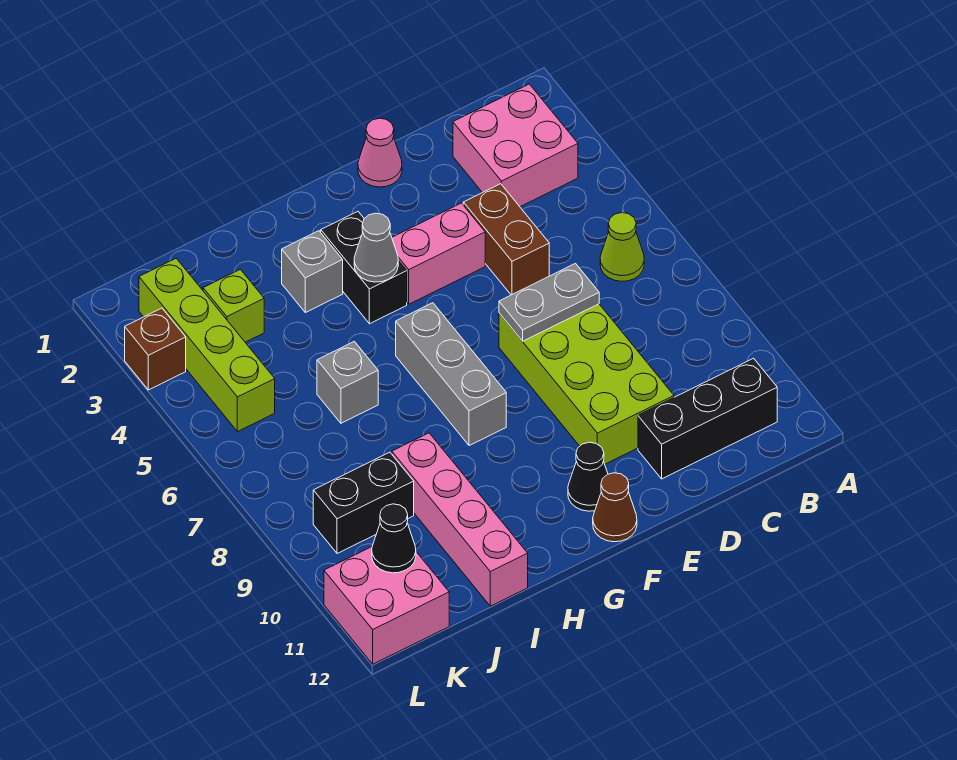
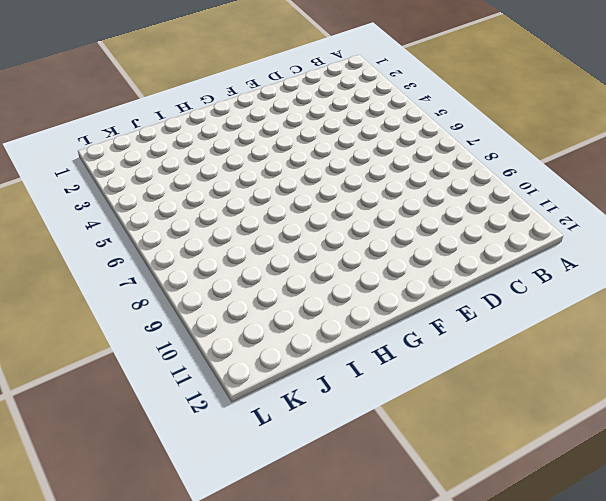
none -> pink 2x2 brick [453,84,578,207]
none -> lime 1x1 cone [600,213,644,281]
none -> black 1x3 brick [638,358,777,479]

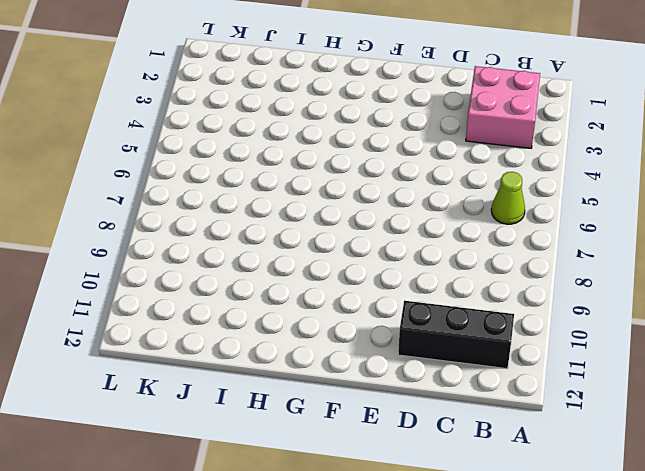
none -> brown 1x2 brick [463,184,549,295]
none -> lime 2x4 brick [499,304,674,464]
none -> pink 1x1 cone [358,118,402,187]

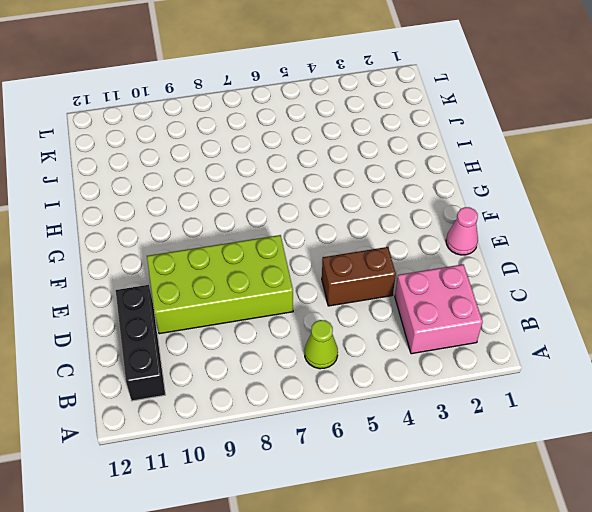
none -> pink 1x2 brick [392,203,485,304]
none -> black 1x1 cone [568,442,608,511]
none -> brown 1x1 cone [593,473,637,542]

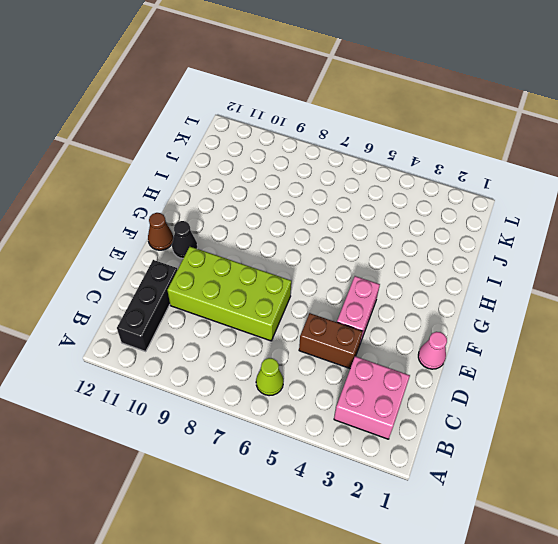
none -> black 1x2 brick [321,212,407,324]
none -> grey 1x3 brick [396,303,506,446]
none -> grey 1x1 brick [282,231,343,312]

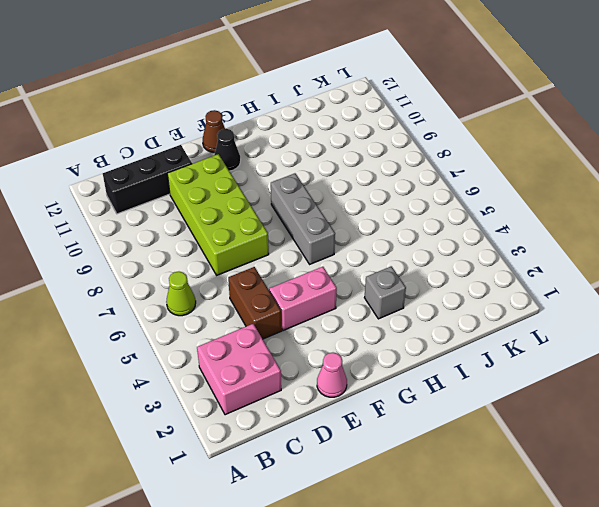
none -> black 1x2 brick [321,212,407,324]
none -> grey 1x1 brick [317,341,378,423]
none -> pink 1x4 brick [392,433,528,606]

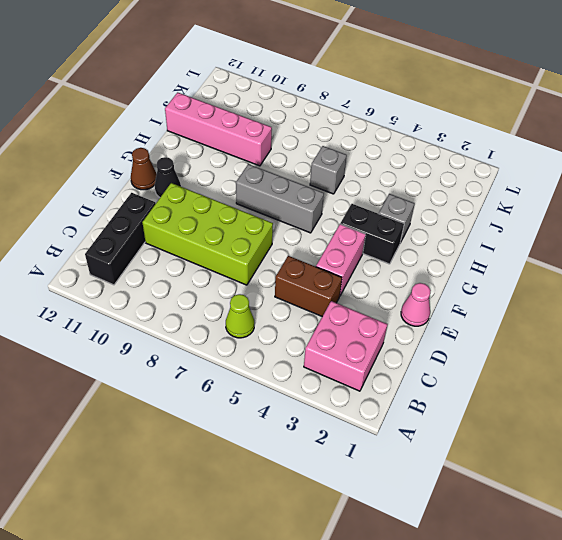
none -> lime 1x1 brick [203,269,264,342]
none -> black 1x2 brick [313,452,414,553]
none -> lime 1x4 brick [139,258,275,432]

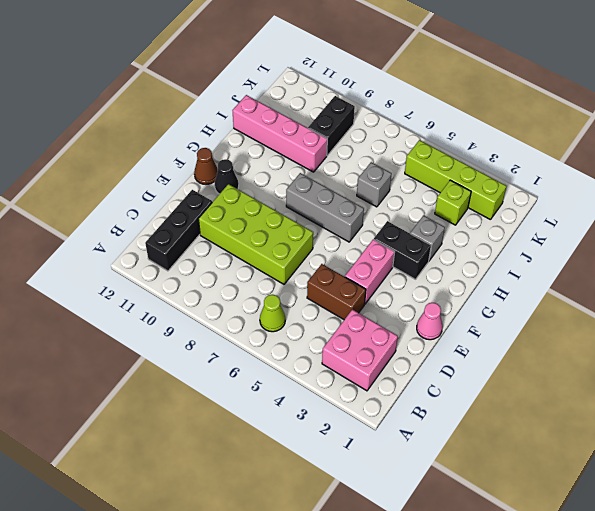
none -> pink 2x2 brick [324,547,449,664]
none -> brown 1x1 brick [125,308,186,390]
none -> grey 1x2 plate [499,264,599,341]

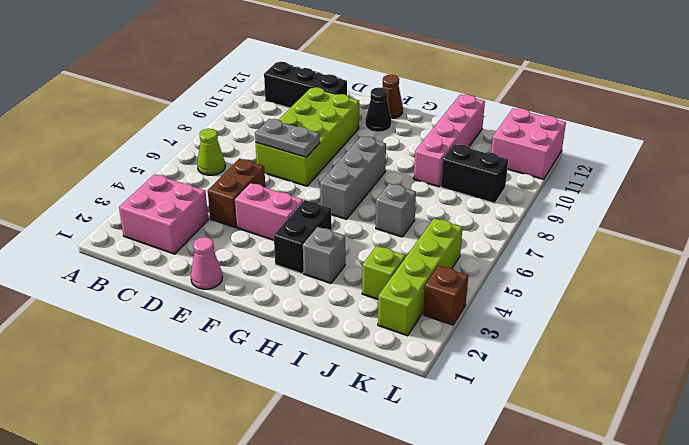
none -> grey 1x1 cone [354,213,398,282]
none -> black 1x1 cone [372,504,416,573]

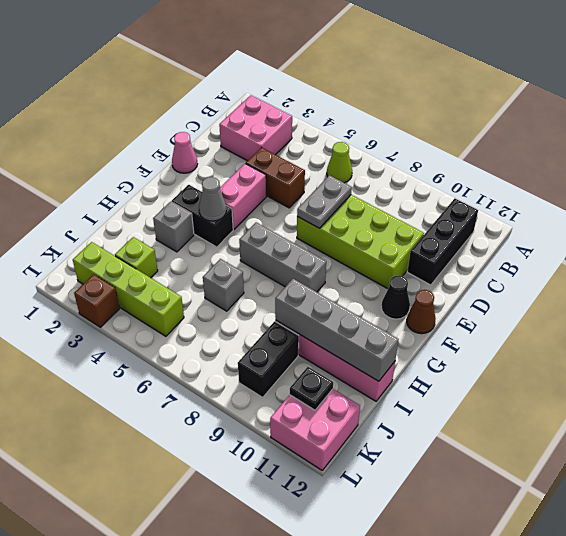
grey 1x4 brick [275,279,399,381] -> none
black 1x1 plate [290,367,333,410] -> black 1x1 cone [372,504,416,573]

